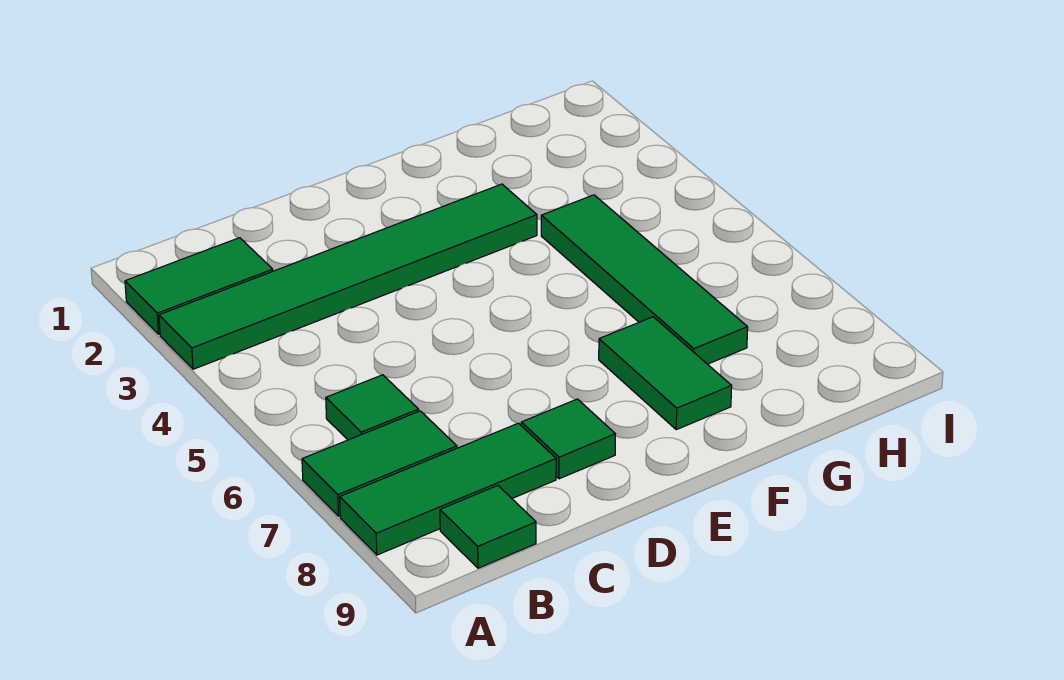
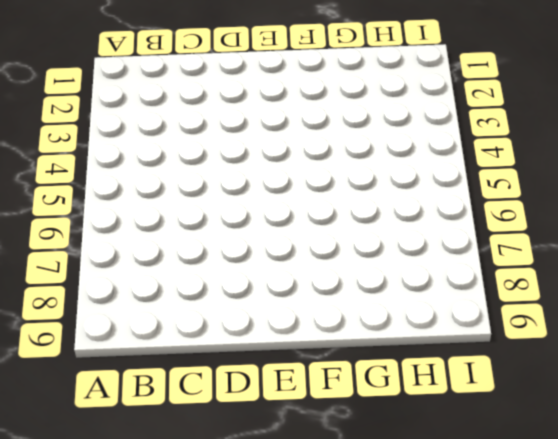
none -> green 1x2 tile [125,238,273,334]
none -> green 1x6 tile [159,184,537,369]

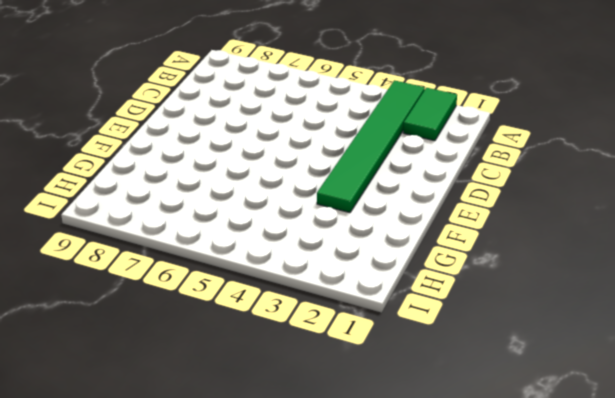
none -> green 1x2 tile [302,411,457,516]
none -> green 1x3 tile [340,423,556,555]

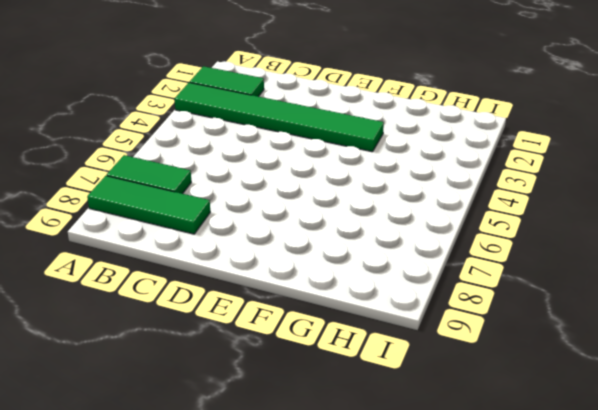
none -> green 1x1 tile [326,375,419,440]
none -> green 1x1 tile [440,486,536,568]

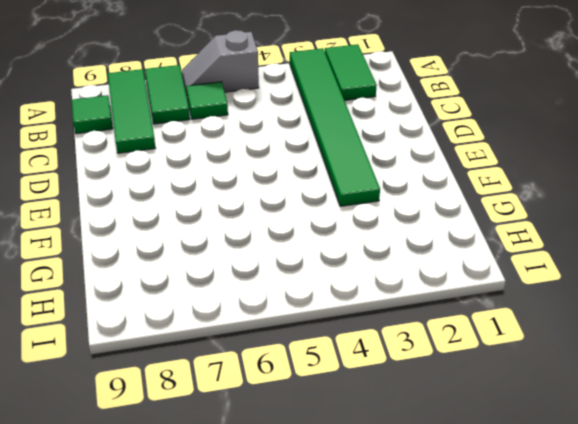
grey 1x2 slope [182,30,259,94] -> none
none -> green 1x1 tile [521,399,615,479]
none -> green 1x2 tile [599,317,732,430]

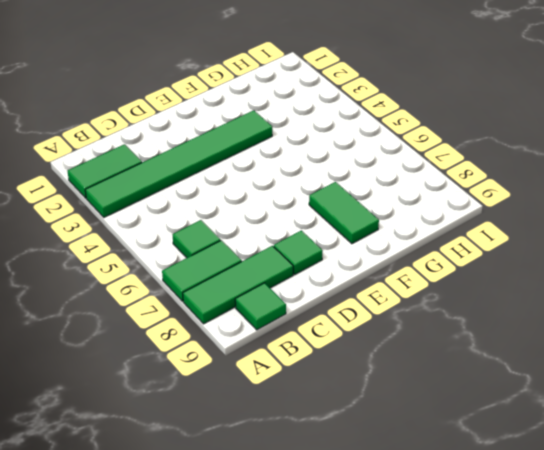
none -> green 1x4 tile [541,195,748,364]

